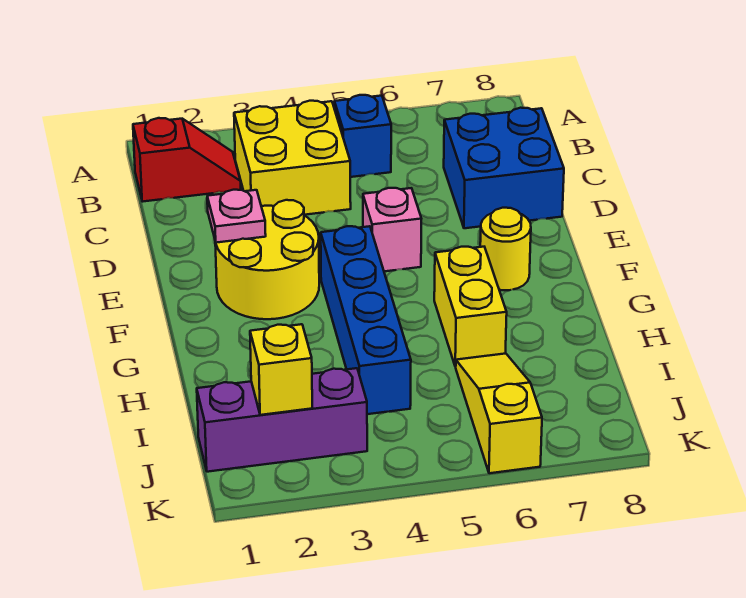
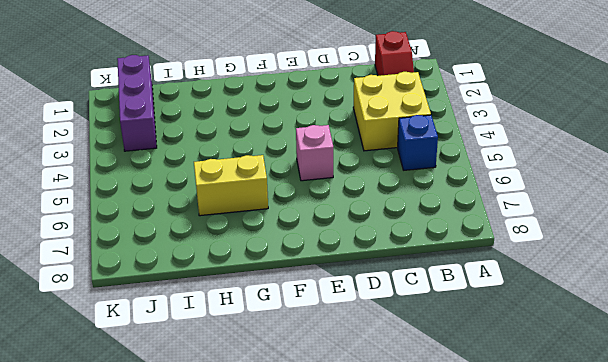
none -> blue 2x2 brick [444,108,564,228]
none -> yellow 2x2 round brick [215,200,319,319]
none -> blue 1x4 brick [321,226,411,414]

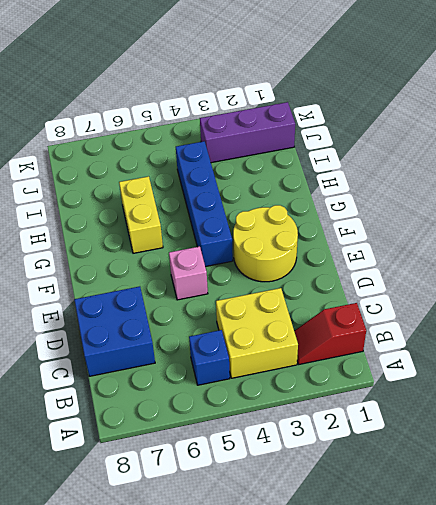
none -> yellow 1x1 round brick [480,208,531,290]
none -> yellow 1x3 slope [456,353,542,473]
none -> pink 1x1 plate [207,190,266,243]

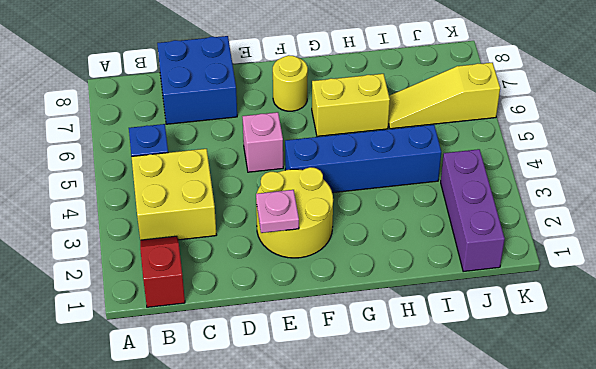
none -> yellow 1x1 brick [250,324,312,415]

